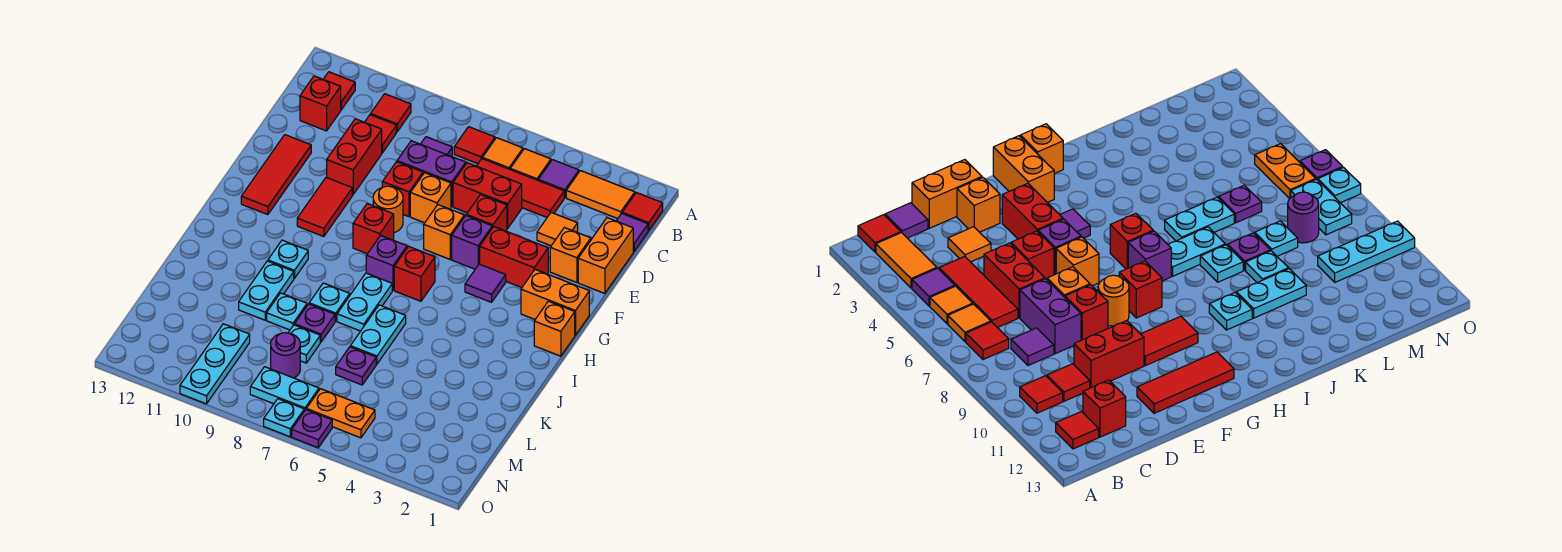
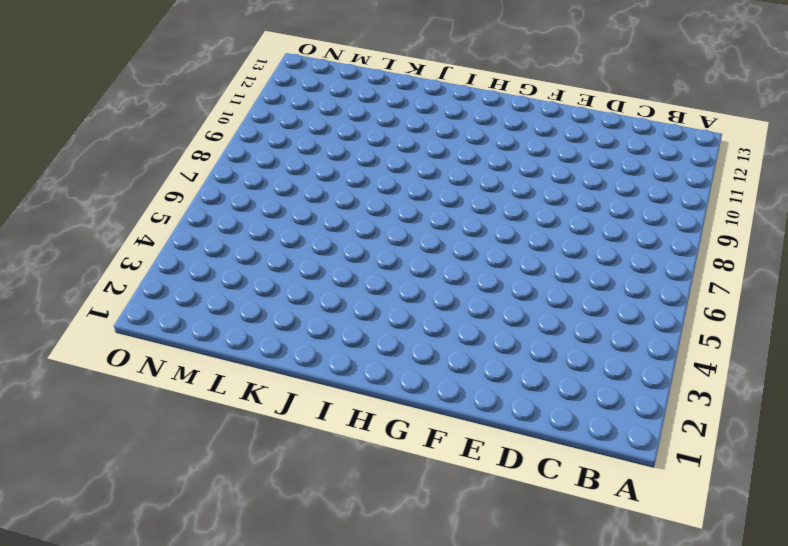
none -> red 1x1 tile [622,193,663,231]
none -> orange 1x2 tile [566,171,635,219]
none -> purple 1x1 tile [538,160,579,198]
none -> orange 1x1 tile [510,149,551,180]

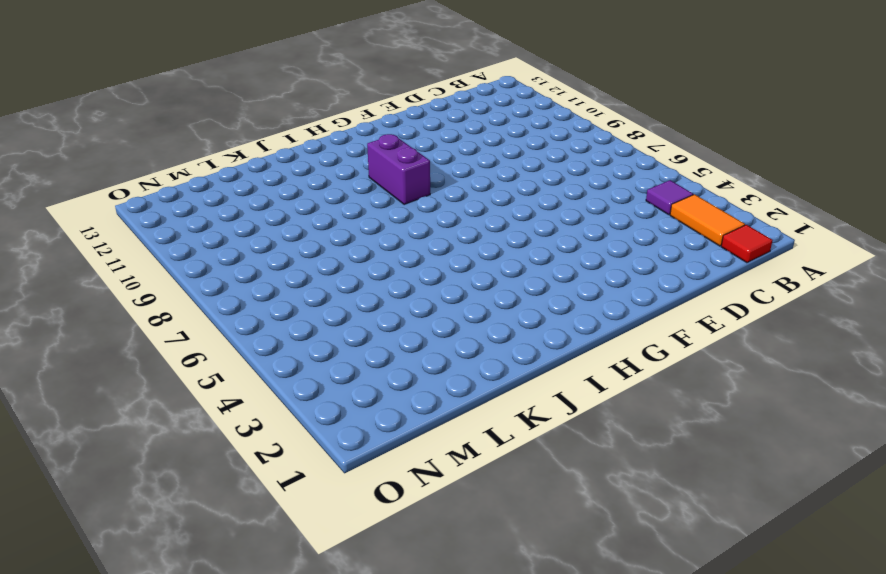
purple 1x2 brick [367,134,430,204] -> purple 1x2 brick moved to [397,141,466,207]
none -> orange 1x1 tile [510,149,551,180]
none -> orange 1x1 tile [482,138,523,169]
none -> red 1x1 tile [454,127,495,164]
none -> red 1x1 tile [371,94,411,132]

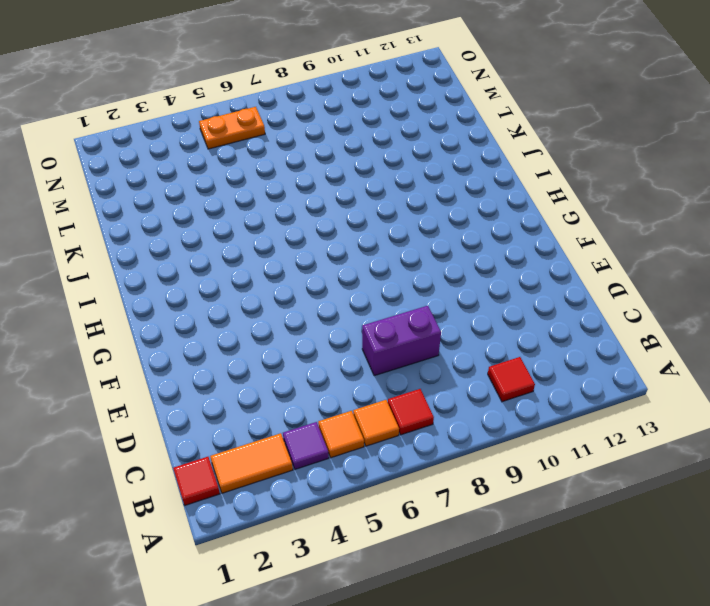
none -> red 1x1 tile [323,72,355,110]
none -> purple 1x1 tile [616,213,648,252]
none -> red 1x3 tile [477,159,564,217]
none -> purple 1x1 tile [421,137,452,156]

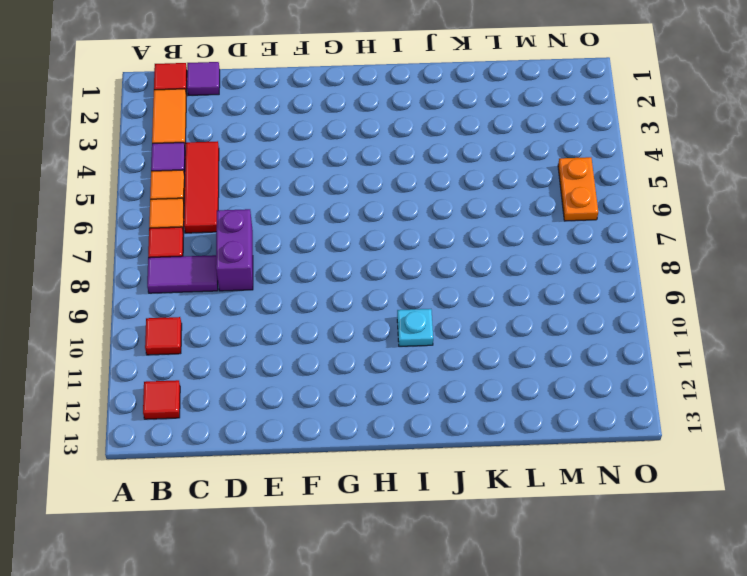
purple 1x2 tile [147,255,218,293] -> purple 1x1 tile [421,137,452,156]
none -> red 1x1 tile [365,115,396,153]
none -> red 1x1 brick [300,76,341,131]
none -> orange 1x2 brick [578,218,633,294]
none -> orange 1x1 tile [537,213,578,246]

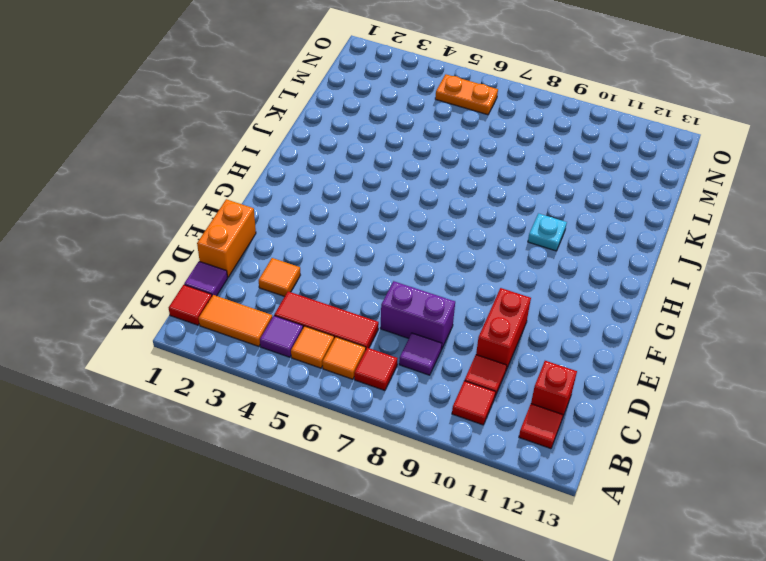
none -> red 1x2 brick [453,163,522,229]
none -> orange 1x1 brick [550,228,591,283]
none -> red 1x1 brick [466,195,507,231]
none -> orange 1x1 brick [410,173,451,223]

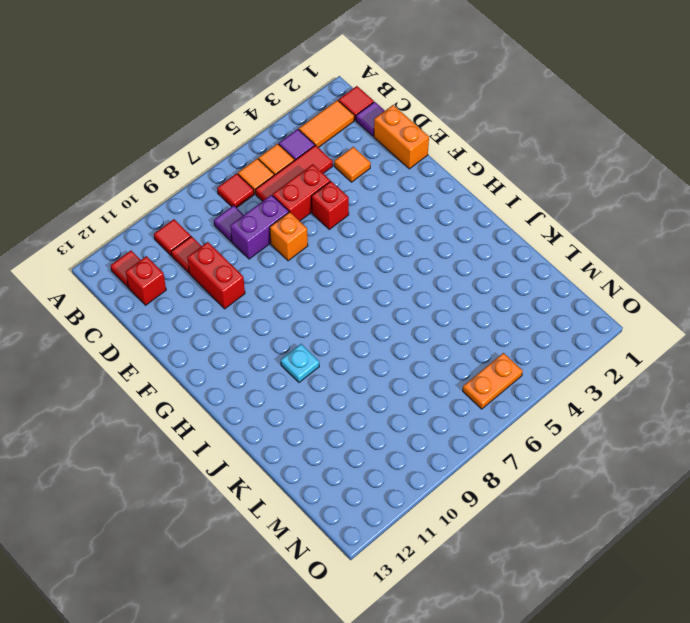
none -> orange 1x1 brick [550,228,591,283]
none -> red 1x1 brick [382,162,423,217]
none -> red 1x3 tile [241,135,311,215]
none -> red 1x2 brick [480,227,548,288]

